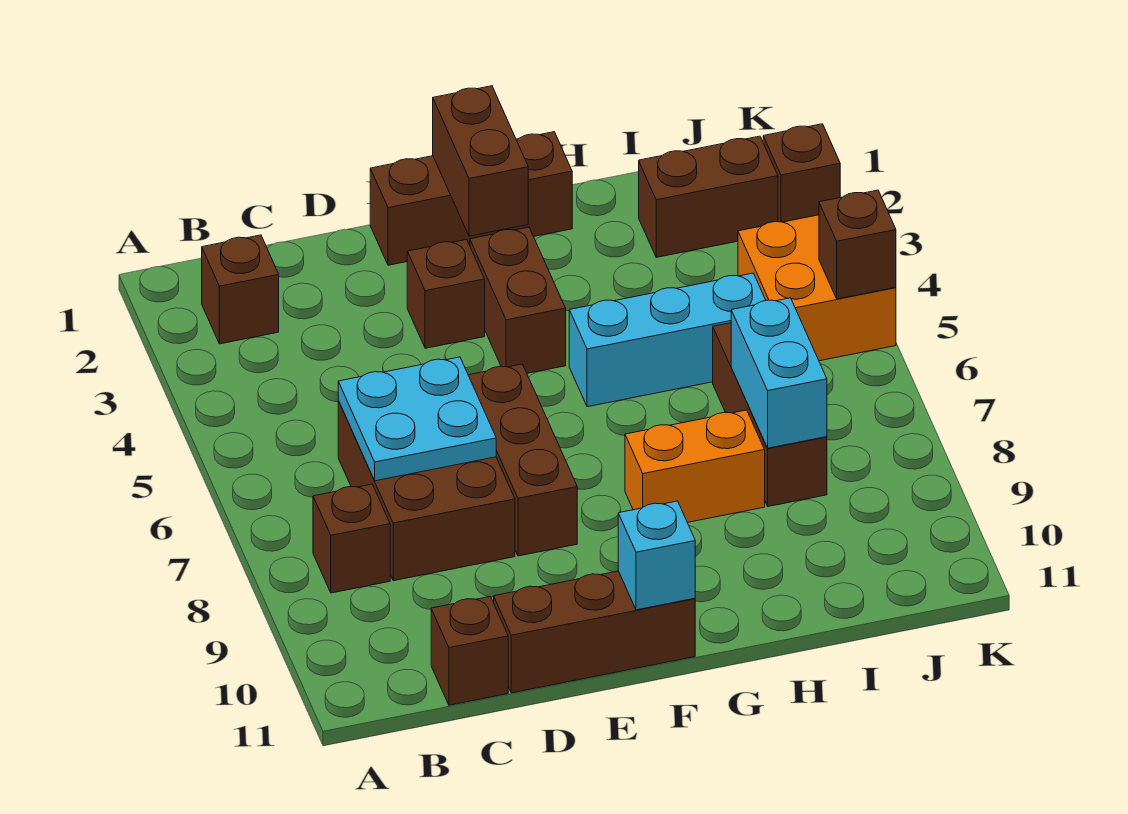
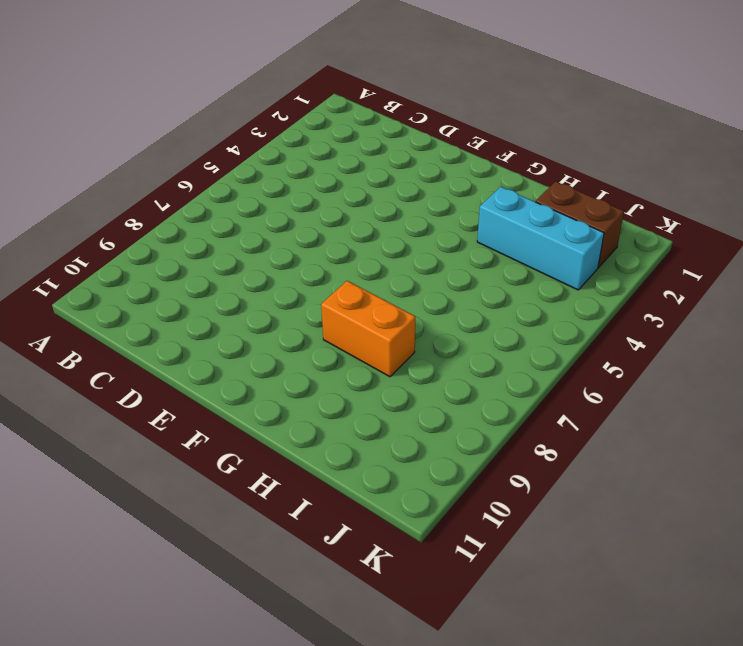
cyan 1x3 brick [477,187,604,290] -> cyan 1x3 brick moved to [569,273,766,407]
none -> brown 1x1 brick [202,235,279,344]
none -> brown 1x1 brick [313,484,390,593]
none -> brown 2x3 brick [338,401,515,581]

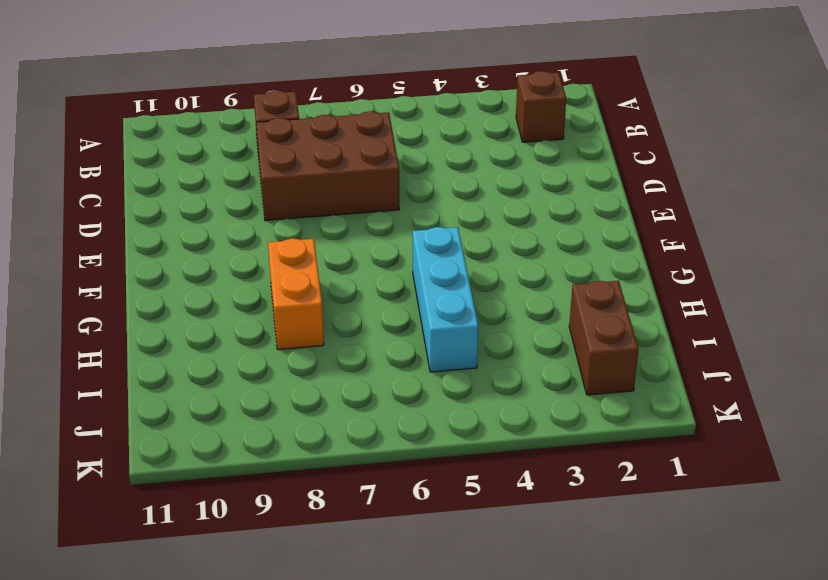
none -> brown 1x1 brick [431,597,508,705]
none -> brown 1x3 brick [494,571,695,693]
none -> brown 1x3 brick [370,132,572,265]

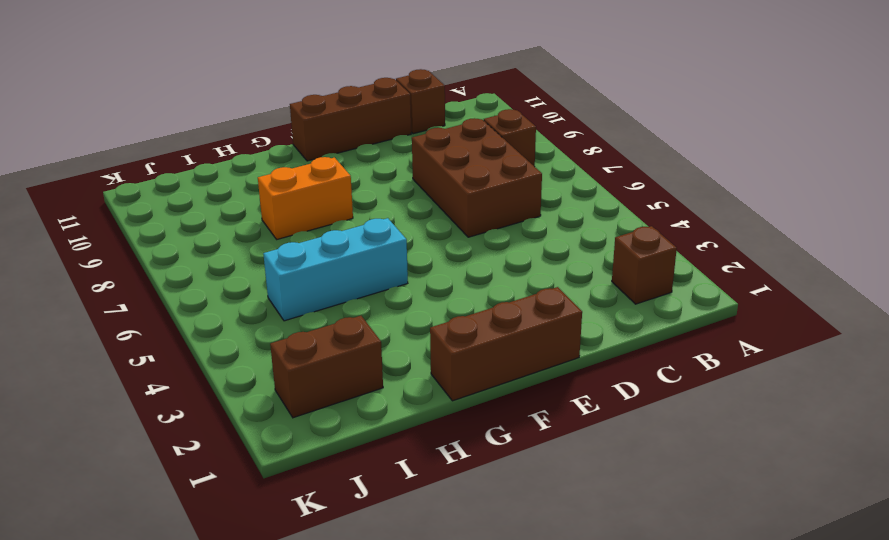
none -> brown 1x1 brick [407,240,485,348]
none -> brown 1x3 brick [468,364,577,556]
none -> brown 1x2 brick [470,227,566,373]

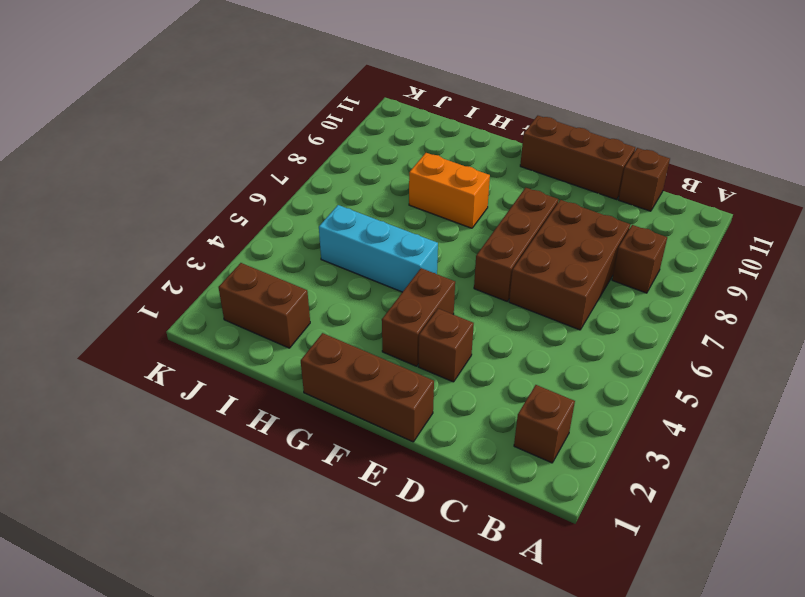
none -> brown 1x3 brick [713,323,827,506]
none -> orange 2x2 brick [738,215,896,361]
none -> brown 1x1 brick [763,124,840,222]

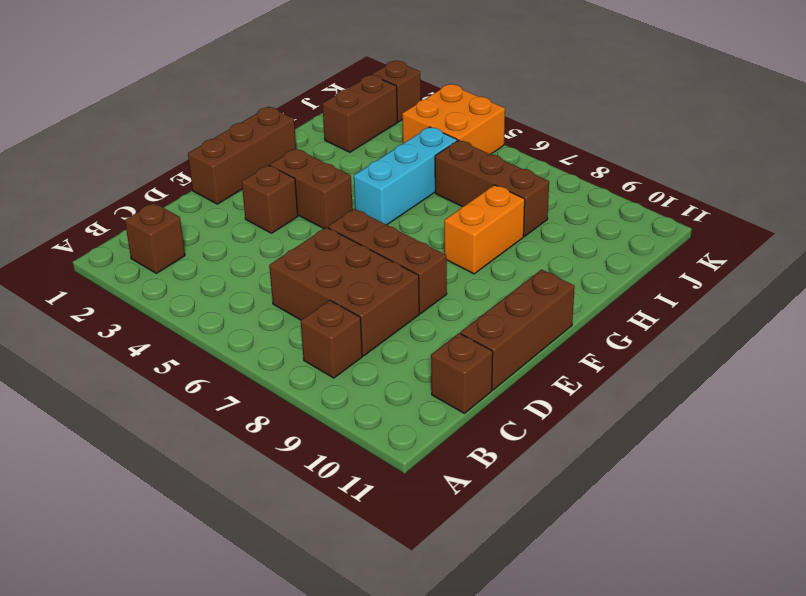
none -> cyan 2x2 plate [338,357,496,481]
none -> brown 1x2 brick [433,86,528,236]
none -> cyan 1x1 brick [618,501,695,610]

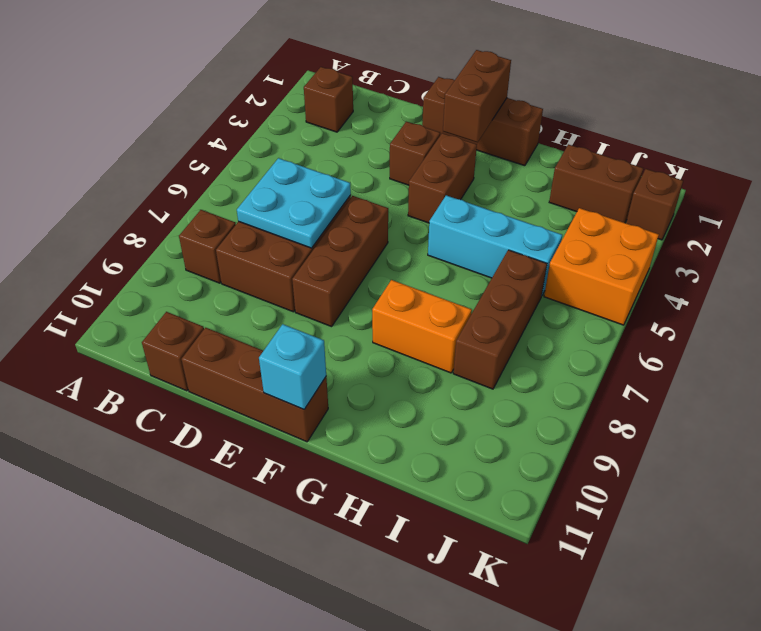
none -> cyan 1x2 brick [731,298,827,448]
none -> brown 1x1 brick [819,190,896,299]

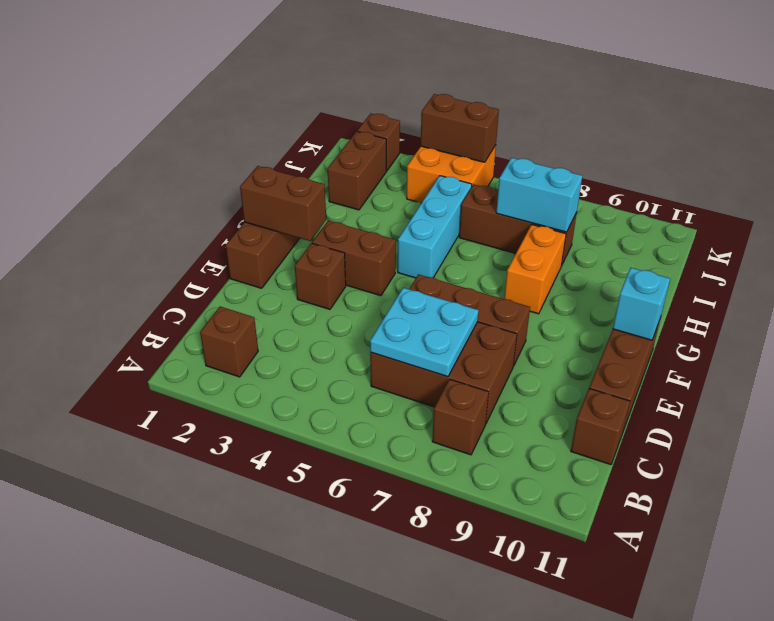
brown 1x2 brick [421,94,499,162] -> brown 1x1 brick [819,190,896,299]

